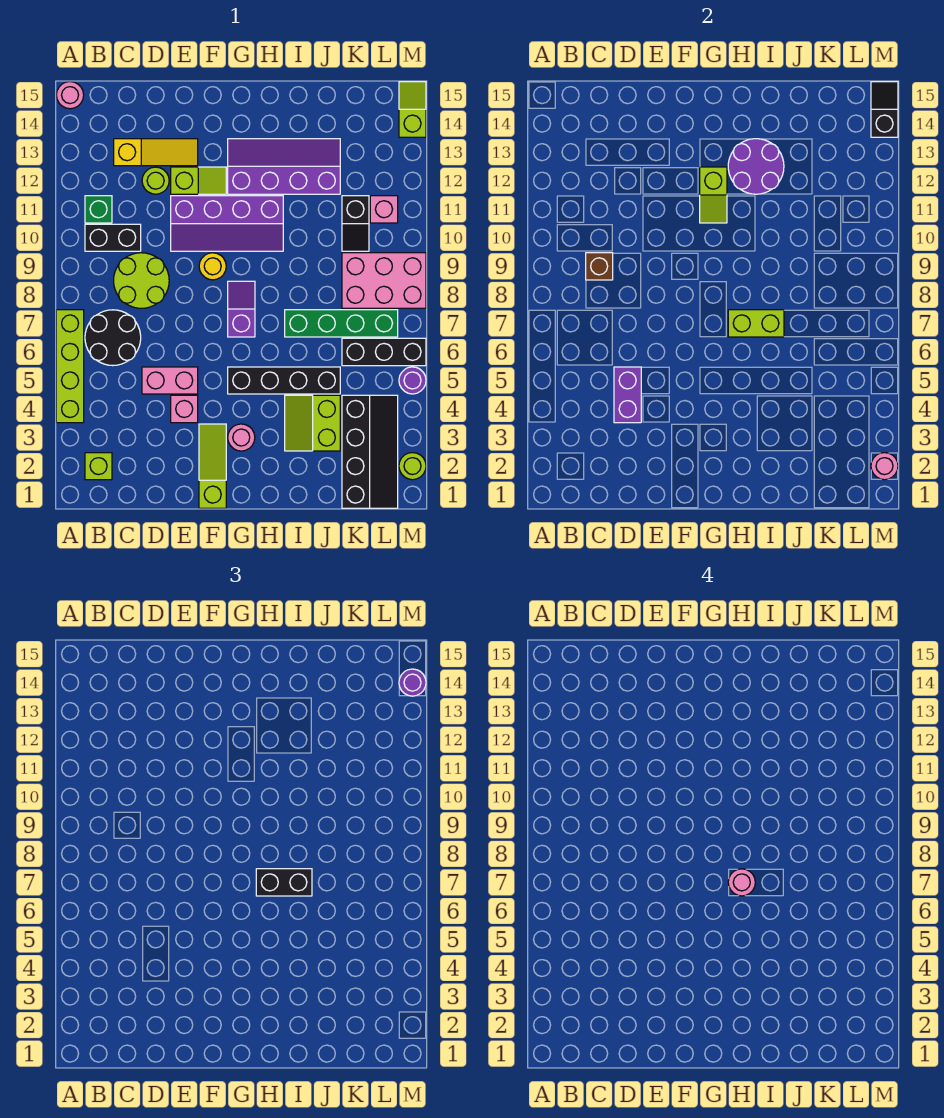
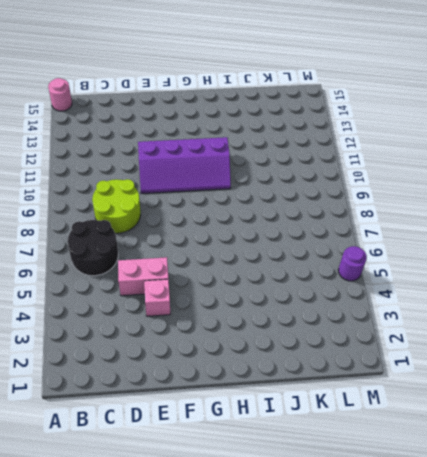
none -> lime 1x4 brick [56,310,84,423]
none -> lime 1x1 brick [85,453,112,480]
none -> black 1x2 brick [85,224,141,251]
none -> green 1x1 brick [85,196,112,223]

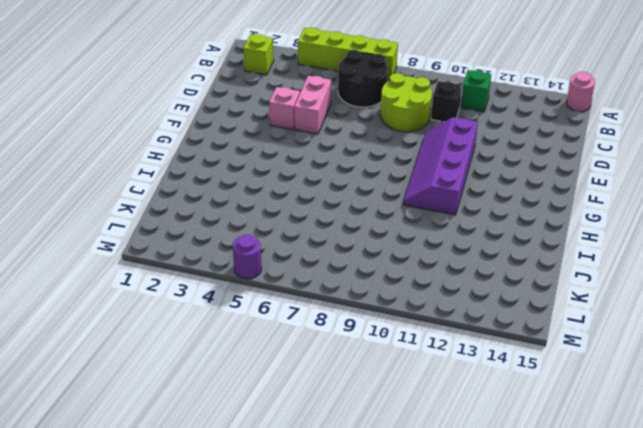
black 1x1 brick [431,81,462,122] -> black 1x2 brick [85,224,141,251]
none -> yellow 1x3 slope [114,139,198,166]
none -> lime 1x1 round brick [142,167,169,194]
none -> lime 1x2 slope [171,167,226,194]
none -> lime 1x3 slope [199,424,226,508]

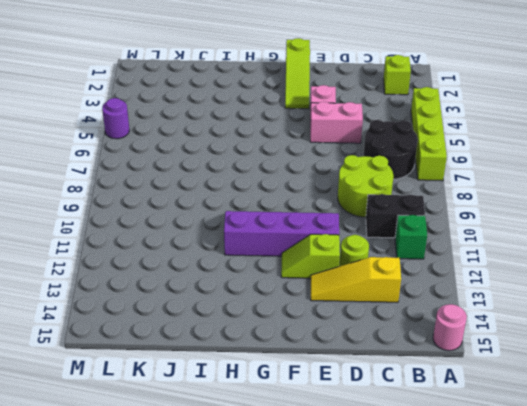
none -> yellow 1x1 round brick [199,253,226,280]
none -> pink 1x1 round brick [228,424,255,451]
none -> black 1x4 brick [228,367,340,394]
none -> purple 1x2 slope [228,281,255,337]

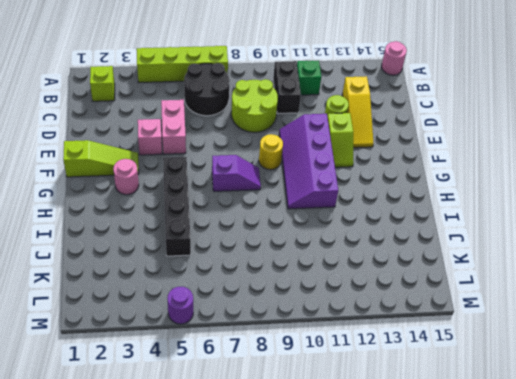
none -> purple 2x4 slope [228,139,340,194]
none -> lime 2x2 slope [285,395,340,451]
none -> green 1x4 brick [285,310,398,337]
none -> black 2x4 slope [342,395,398,508]

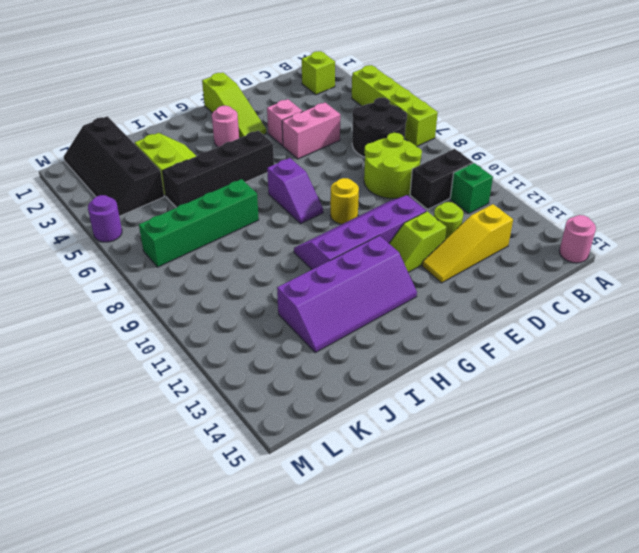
none -> black 1x3 brick [342,338,426,366]
none -> pink 2x3 brick [342,253,426,308]
none -> black 1x2 slope [342,196,369,251]
none -> pink 1x1 brick [370,196,398,223]

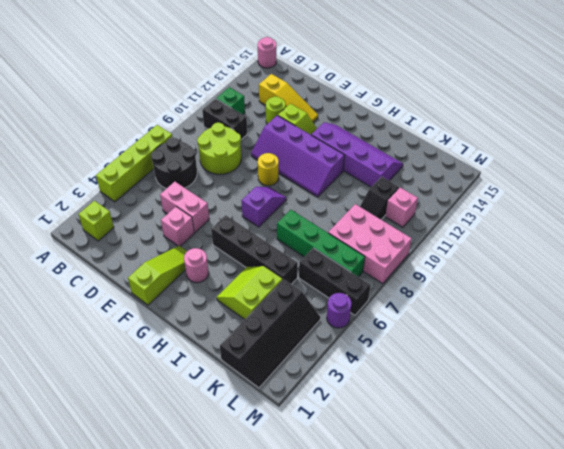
none -> lime 1x1 round brick [399,453,426,480]
none -> lime 1x2 slope [399,82,426,137]
none -> brown 1x1 brick [586,253,613,280]
none -> purple 1x2 brick [614,367,641,423]

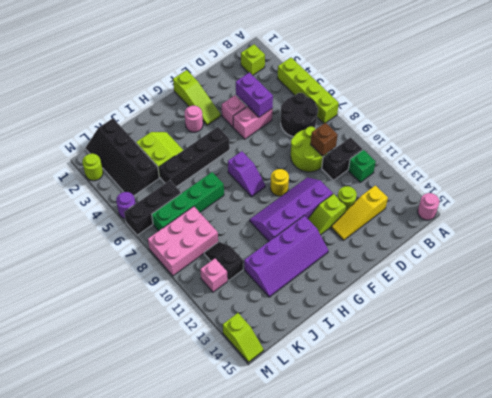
none -> lime 1x2 slope [700,167,727,223]
none -> lime 1x2 brick [728,310,784,337]
none -> purple 2x2 round brick [728,139,784,194]
none -> pink 1x1 round brick [871,453,898,480]

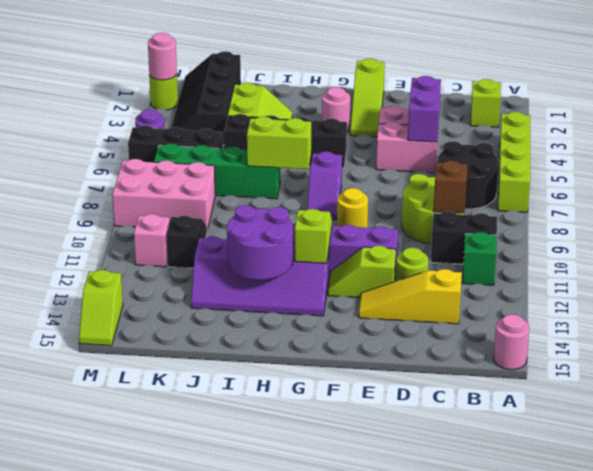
none -> black 1x2 slope [871,82,898,137]
none -> black 1x2 brick [256,869,312,896]
none -> purple 1x1 round brick [399,669,426,696]
none -> pink 1x1 round brick [728,869,755,896]

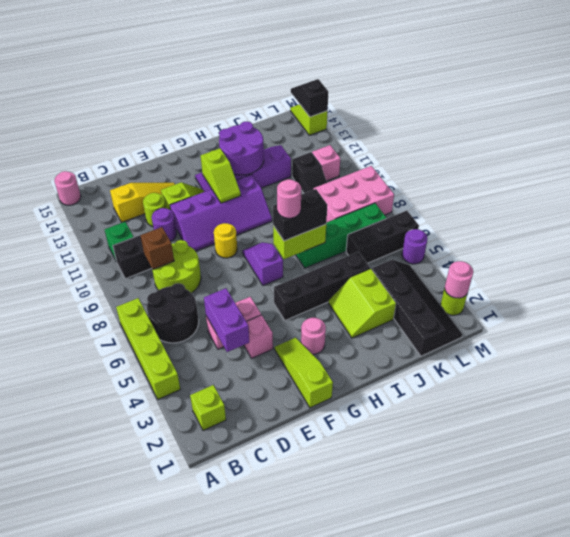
purple 1x1 round brick [152,208,177,241] -> purple 1x1 round brick moved to [399,669,426,696]

